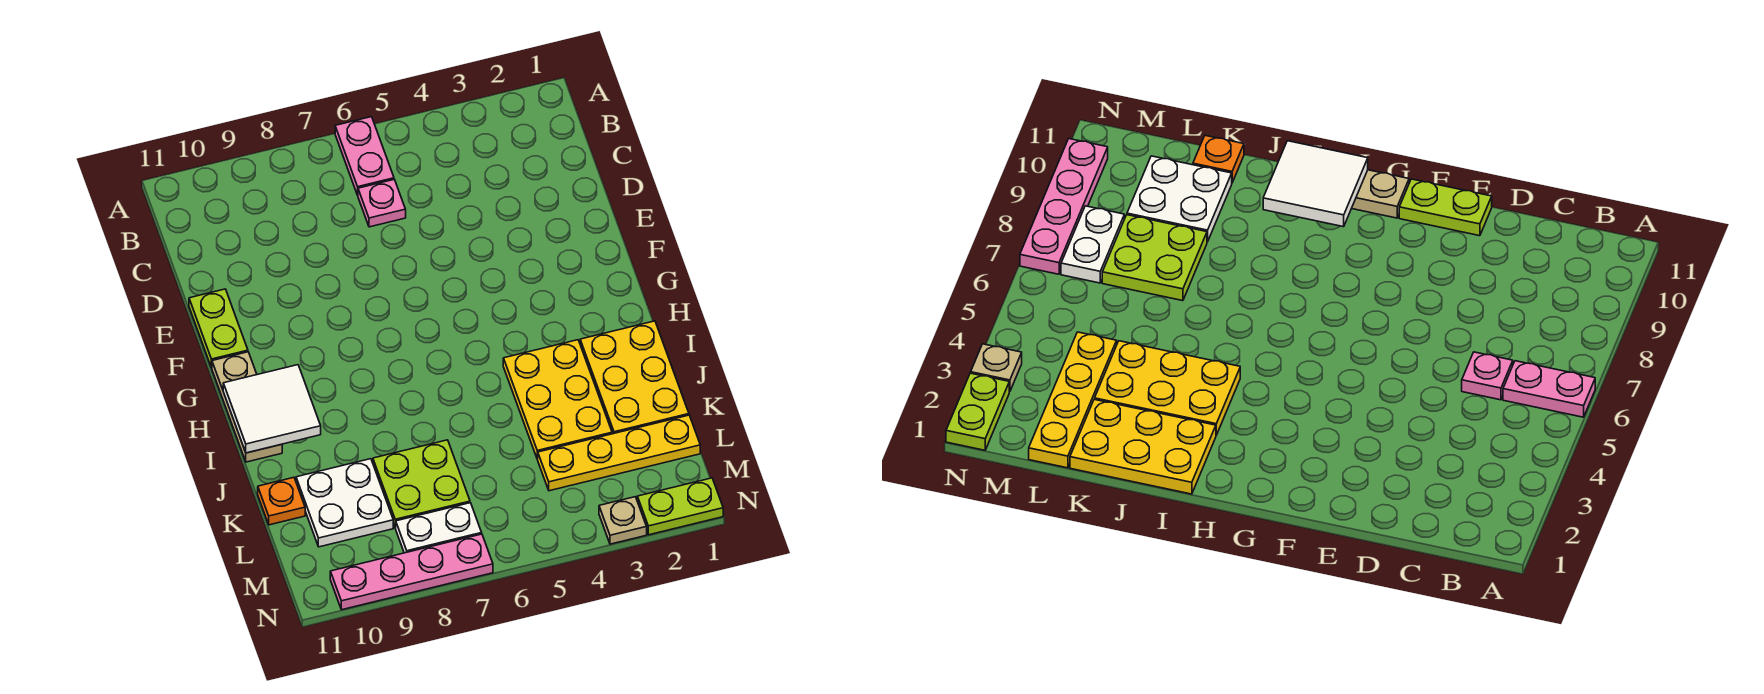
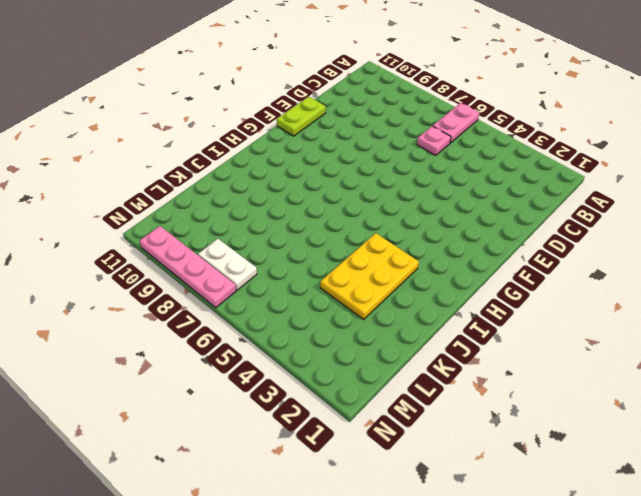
none -> tan 1x3 plate [212,352,282,462]
none -> yellow 2x3 plate [580,321,689,434]
none -> lime 2x2 plate [373,440,470,528]

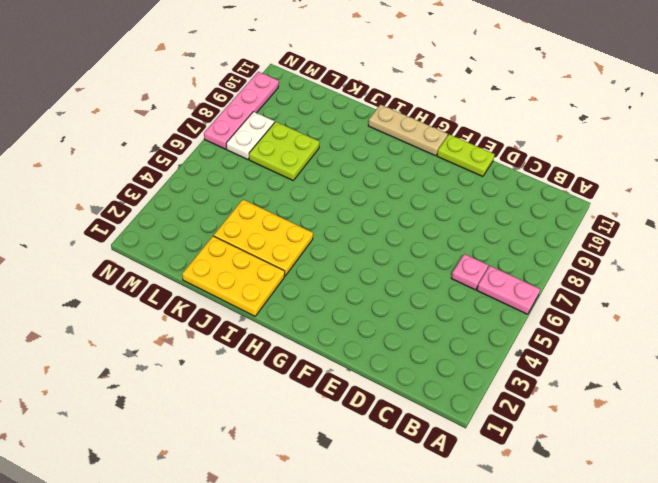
none -> white 2x2 plate [296,459,393,547]
none -> orange 1x1 plate [258,477,305,525]
none -> yellow 1x4 plate [538,415,700,491]

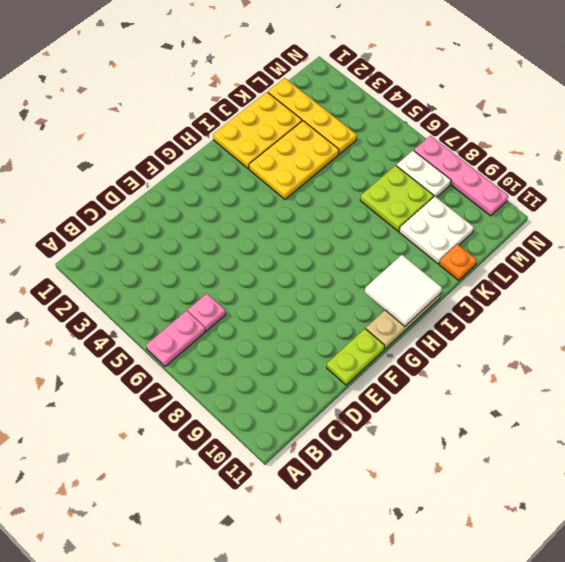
none -> lime 1x2 plate [637,478,723,535]
none -> tan 1x1 plate [599,497,647,544]

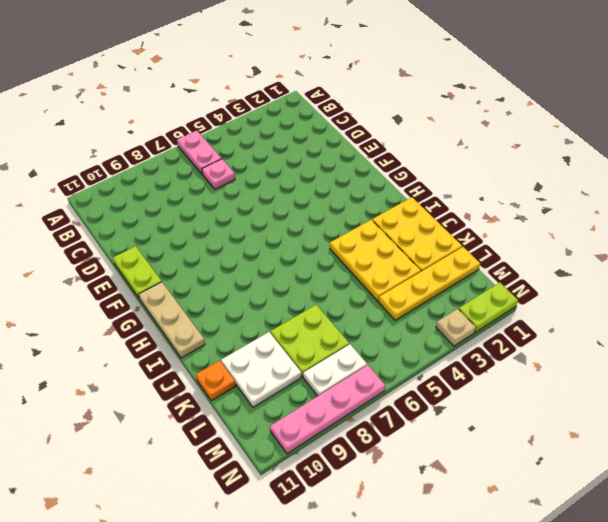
none -> white 2x2 tile [223,365,321,453]

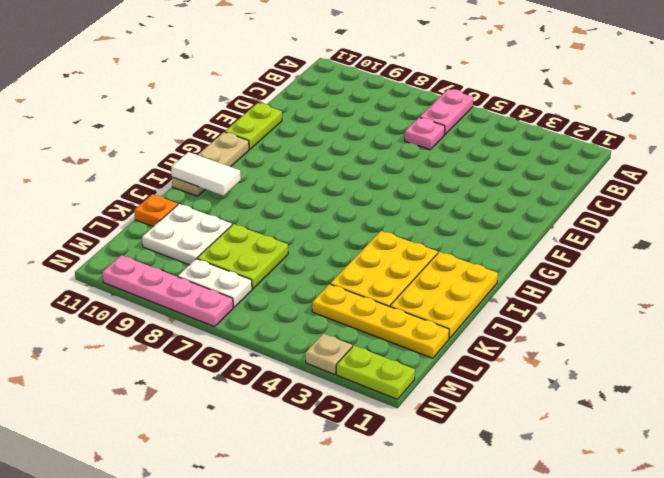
white 1x2 tile [171,152,241,196] -> white 2x2 tile [223,365,321,453]

